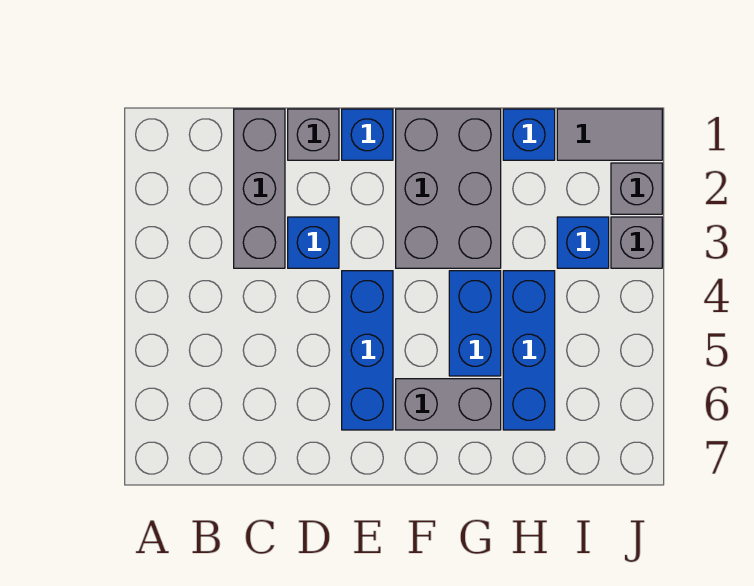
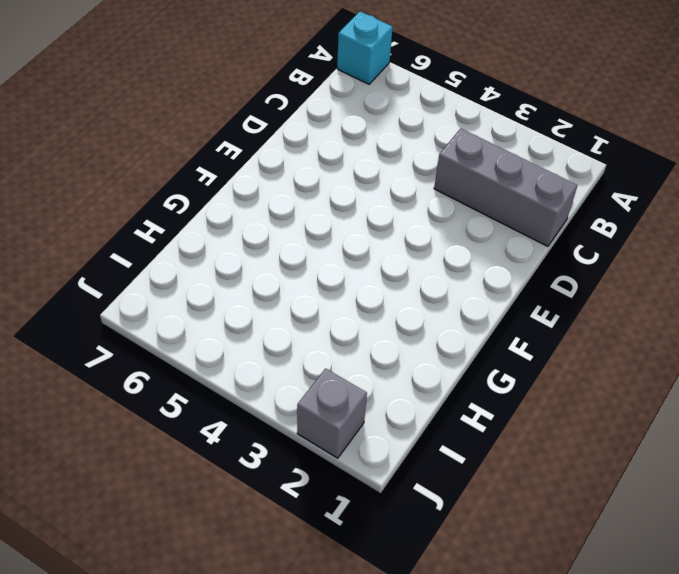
cyan 1x1 brick [337,12,393,84] -> none
none -> grey 1x1 brick [288,109,339,160]
none -> blue 1x1 brick [288,217,339,268]
none -> blue 1x1 brick [342,109,393,160]

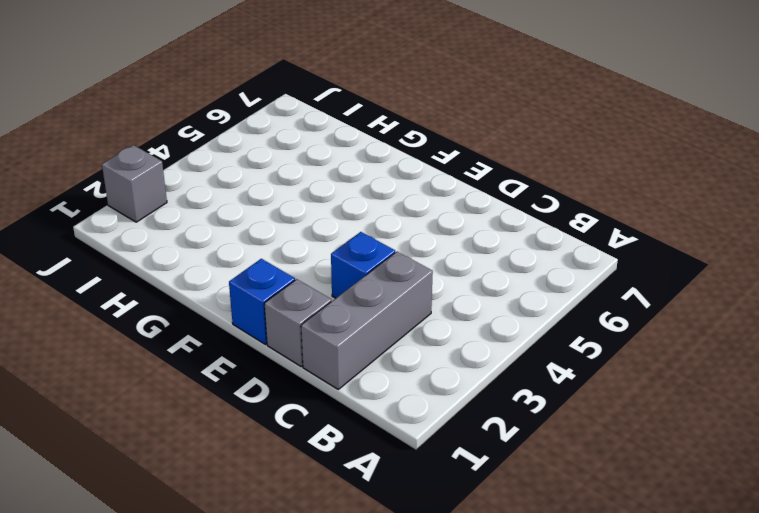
none -> blue 1x3 brick [342,271,393,430]
none -> grey 2x3 brick [396,109,501,268]
none -> grey 1x2 brick [396,379,501,430]

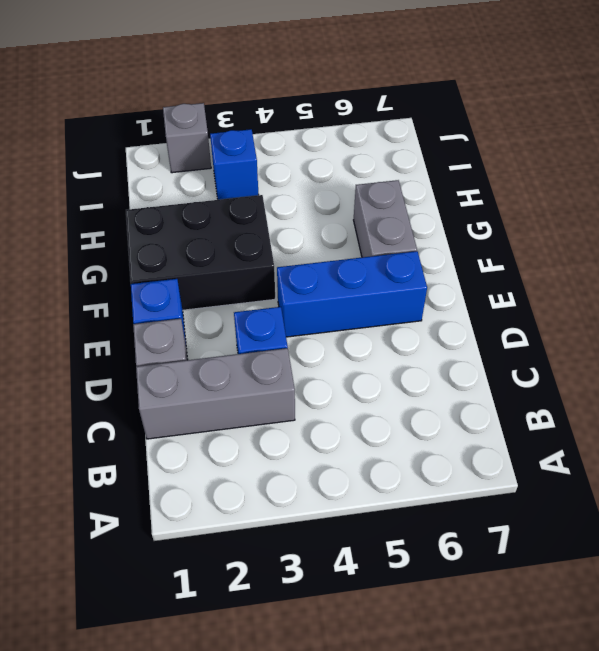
black 2x3 brick [126,195,275,310] -> grey 2x3 brick [396,109,501,268]
none -> blue 1x2 brick [449,271,501,376]
none -> blue 1x1 brick [503,109,555,160]
none -> blue 1x3 brick [503,271,555,430]

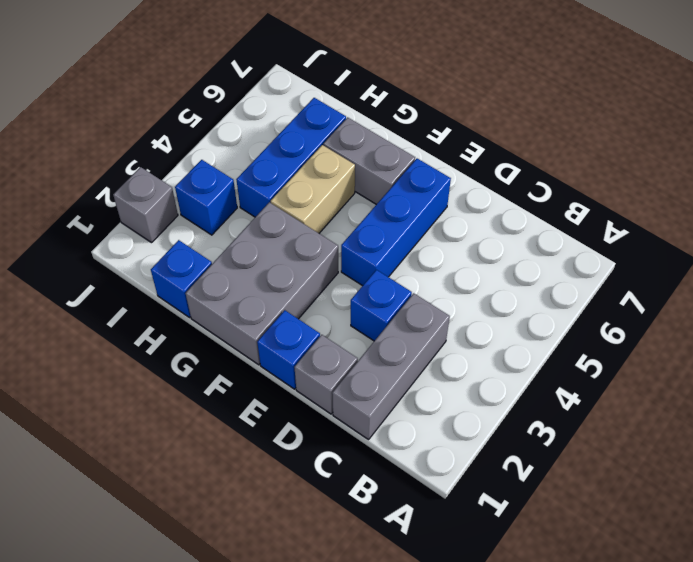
tan 1x2 brick [271,145,355,233] -> blue 1x2 brick [449,271,501,376]
none -> grey 1x2 tile [557,109,662,160]
none -> grey 1x1 brick [611,217,662,268]

